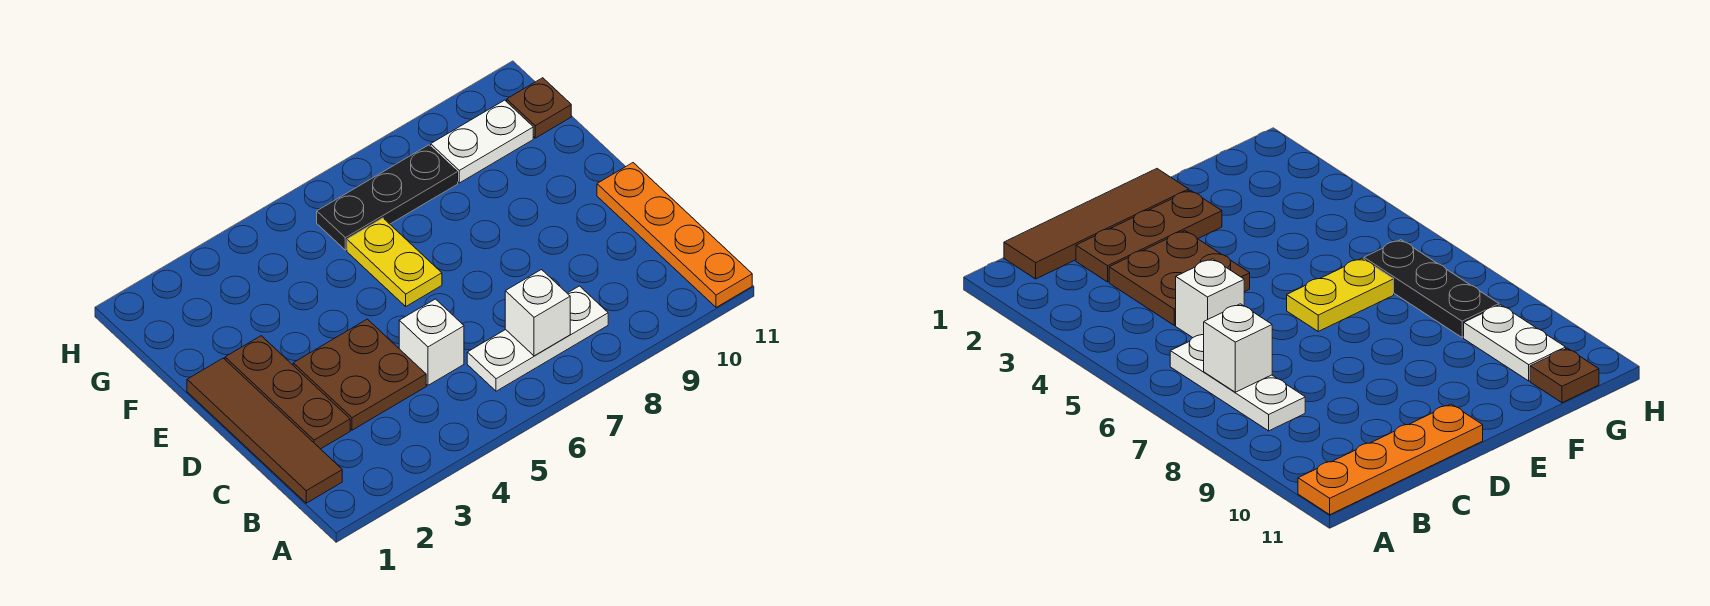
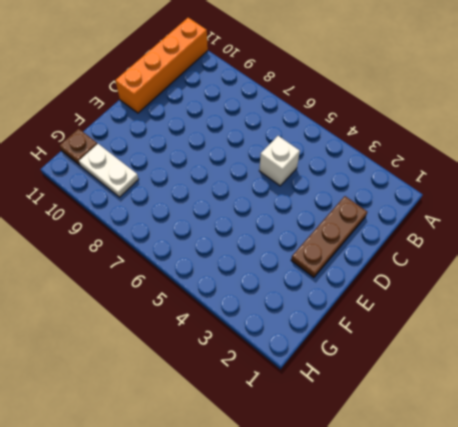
orange 1x4 brick [115,18,208,113] -> orange 1x4 plate [597,163,752,307]
none -> brown 1x4 tile [187,358,342,503]
none -> white 1x3 plate [467,286,608,391]

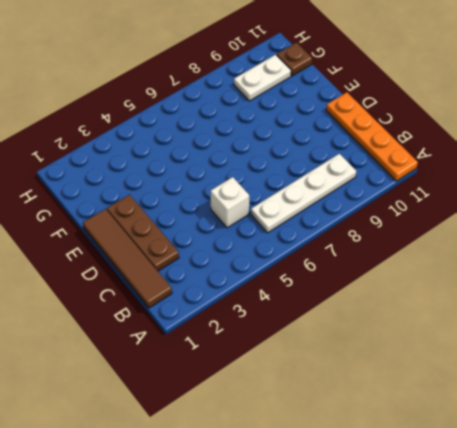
white 1x4 plate [251,154,356,233] -> white 1x3 plate [467,286,608,391]
none -> brown 2x2 plate [293,319,426,430]
none -> yellow 1x2 plate [347,218,442,306]

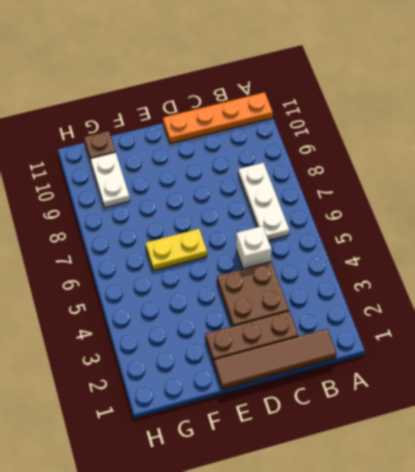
none -> black 1x3 plate [317,145,458,250]
none -> white 1x1 brick [505,270,570,356]

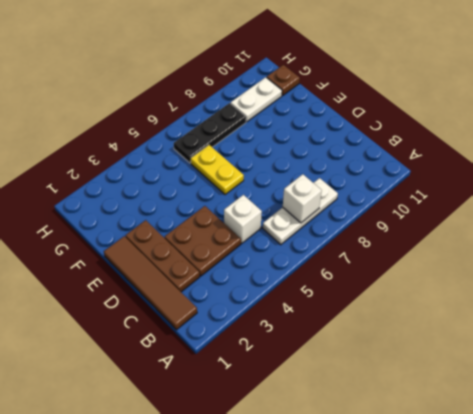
none -> orange 1x4 plate [597,163,752,307]

